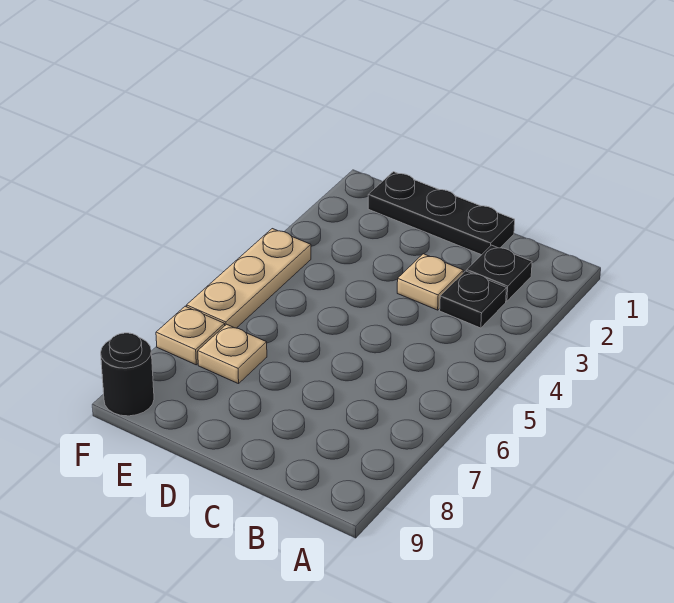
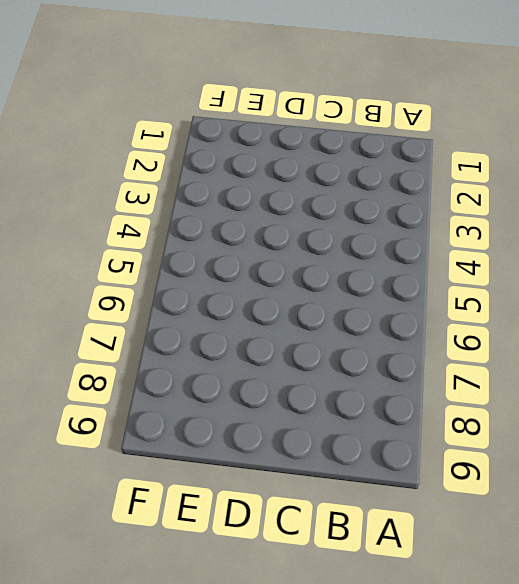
none -> black 1x1 plate [467,245,532,301]
none -> black 1x1 plate [440,271,507,328]

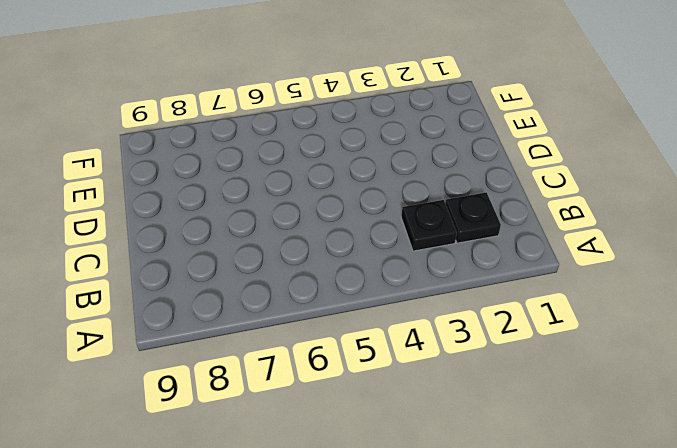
none -> black 1x3 plate [368,172,515,255]
none -> tan 1x1 plate [397,254,463,310]

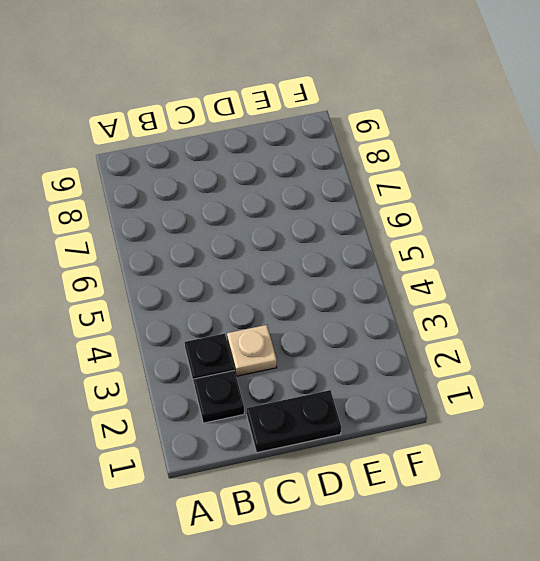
black 1x2 plate [247,390,341,453] -> black 1x3 plate [368,172,515,255]
none -> tan 1x1 plate [198,324,267,384]
none -> tan 1x3 plate [186,229,311,328]

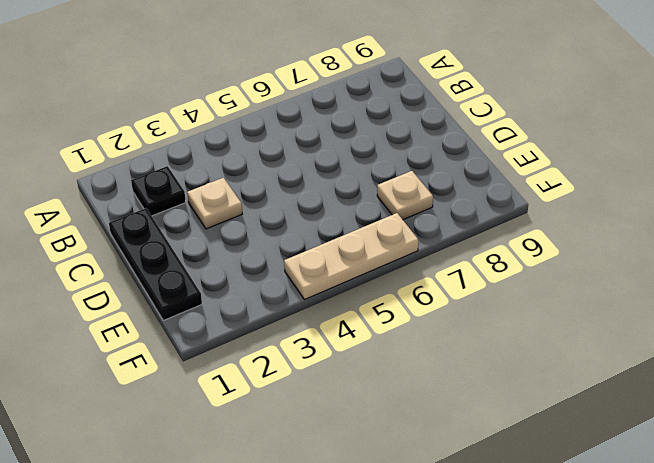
none -> black 1x1 plate [440,271,507,328]
none -> tan 1x1 plate [156,306,225,365]

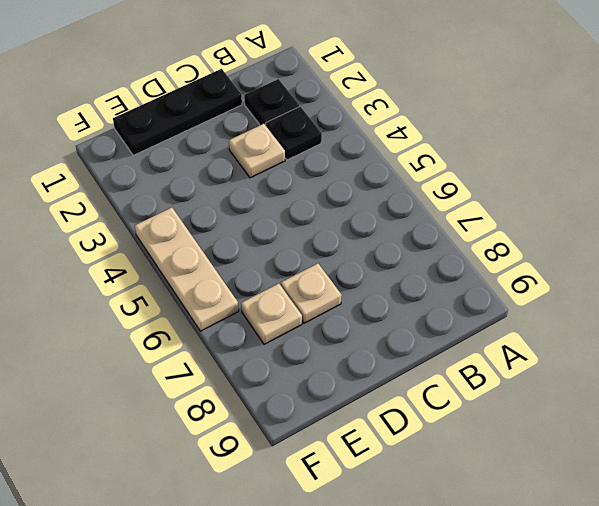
tan 1x1 plate [281,264,342,323] -> tan 1x1 plate moved to [156,306,225,365]
none -> black 1x1 round brick [101,333,154,416]

